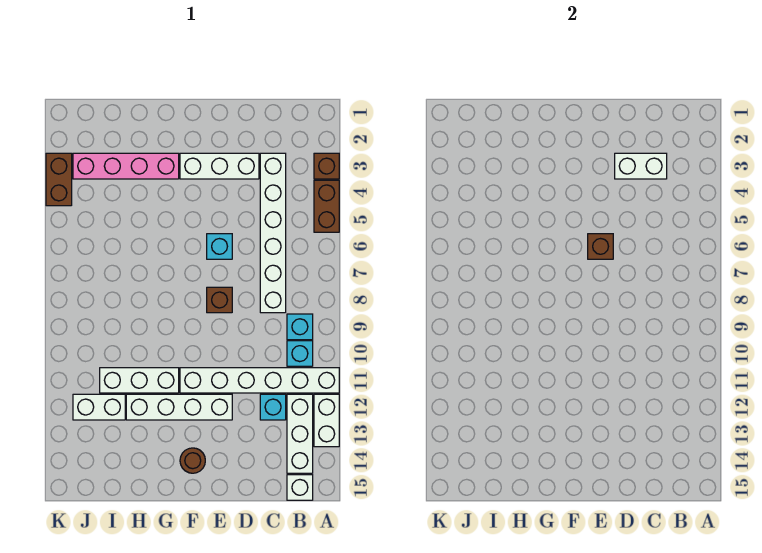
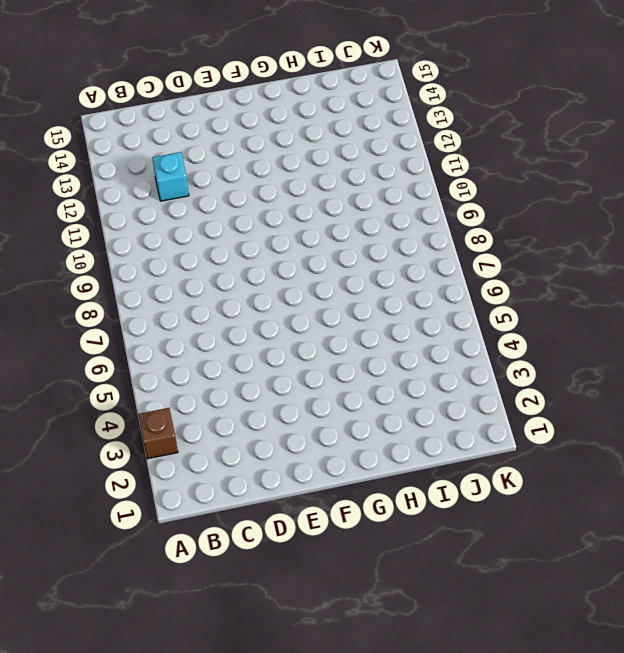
none -> brown 1x2 brick [314,180,339,232]
none -> white 1x6 brick [180,368,339,393]
none -> white 1x2 brick [314,394,339,447]

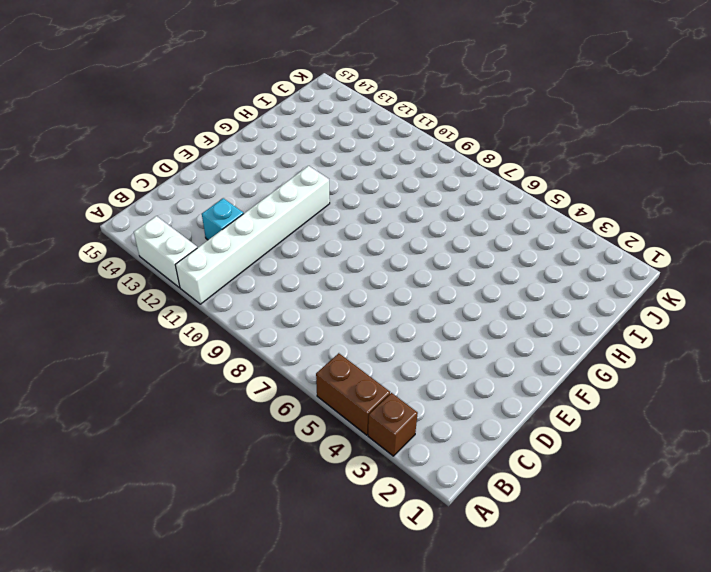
none -> cyan 1x1 brick [287,314,313,340]
none -> cyan 1x1 brick [287,341,313,366]
none -> white 1x3 brick [287,394,313,473]

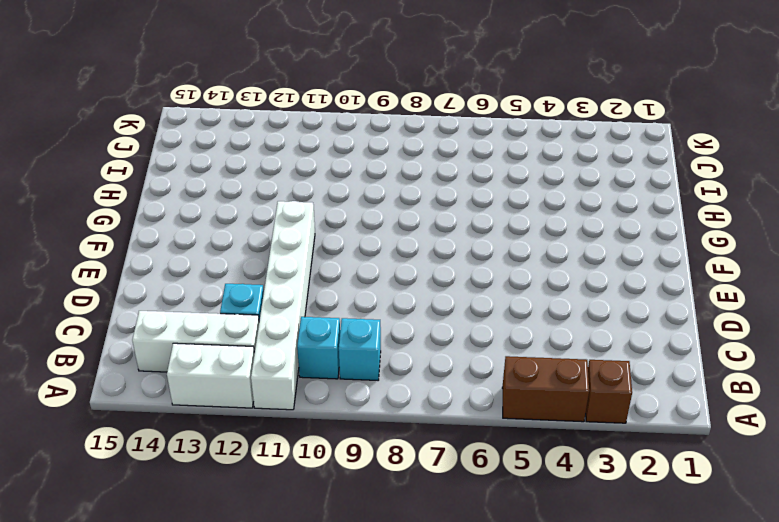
none -> white 1x1 brick [287,475,313,500]
none -> white 1x6 brick [260,153,286,313]
none -> white 1x3 brick [180,153,259,179]

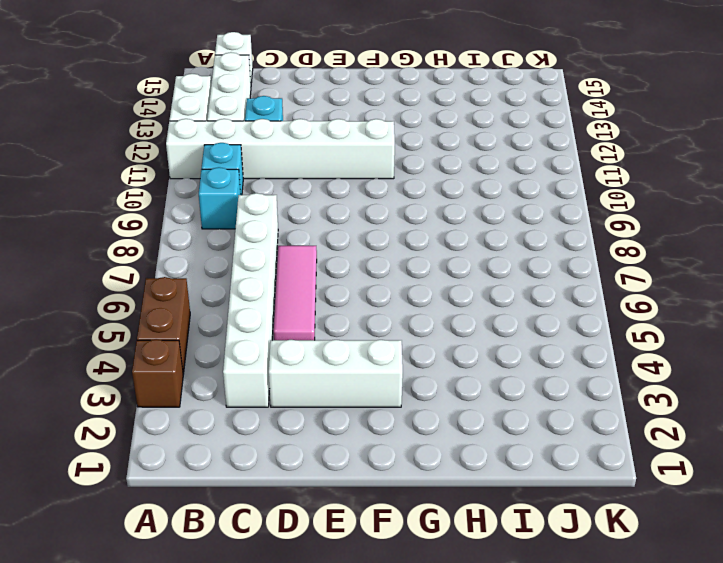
pink 1x3 tile [273,246,317,340] -> none
none -> cyan 1x1 brick [207,234,232,259]
none -> brown 1x1 brick [207,287,232,313]
none -> white 1x4 brick [126,394,232,420]

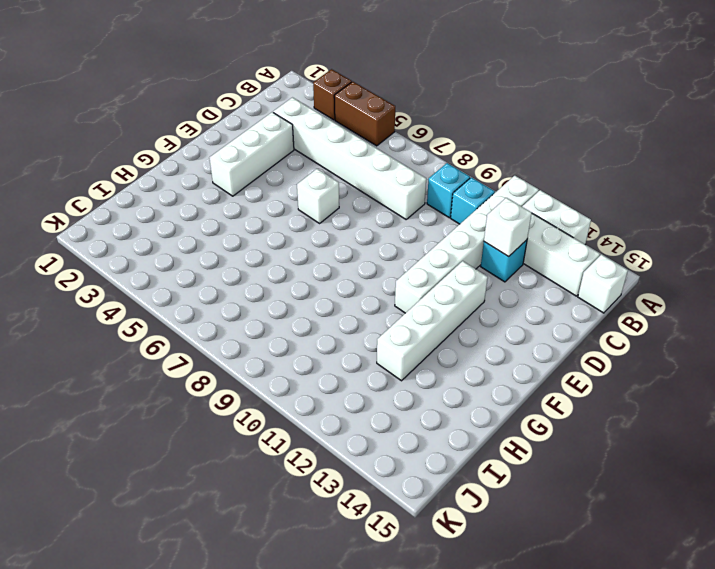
white 1x1 brick [484,198,532,257] -> none
white 1x1 brick [297,169,339,223] -> cyan 1x1 brick [207,234,232,259]
none -> brown 1x1 brick [207,287,232,313]
none -> brown 1x1 round brick [180,448,205,473]
none -> pink 1x4 brick [73,153,179,179]

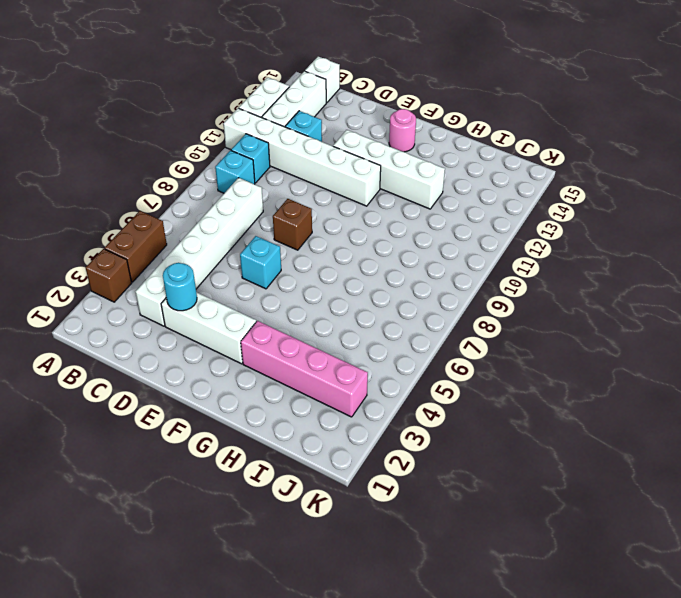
cyan 1x1 round brick [163,263,197,311] -> white 1x2 brick [615,153,667,179]
pink 1x1 round brick [389,109,416,152] -> brown 1x1 round brick [180,448,205,473]
none -> white 1x3 brick [100,368,179,393]
none -> white 1x2 brick [73,394,125,420]
none -> brown 1x2 brick [46,153,72,206]

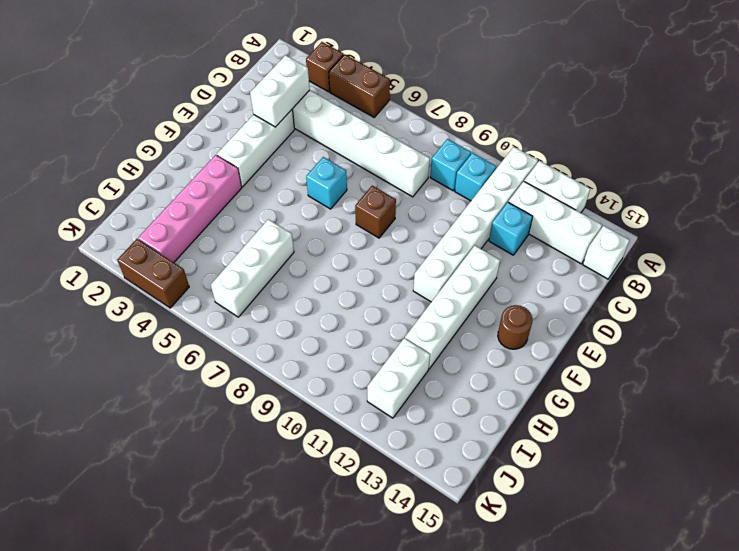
white 1x3 brick [211,219,294,317] -> white 1x3 brick moved to [100,368,179,393]
none -> brown 1x1 brick [588,234,613,259]

